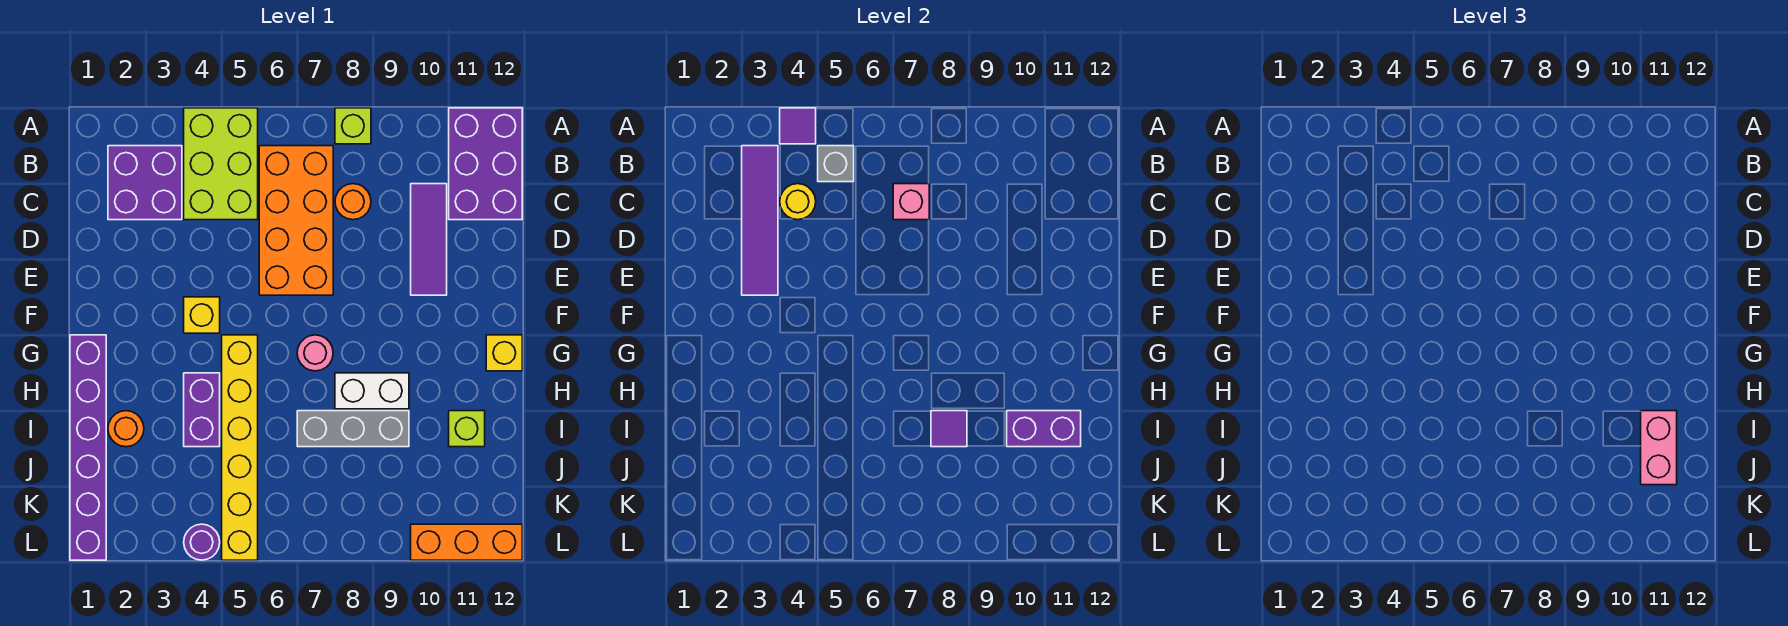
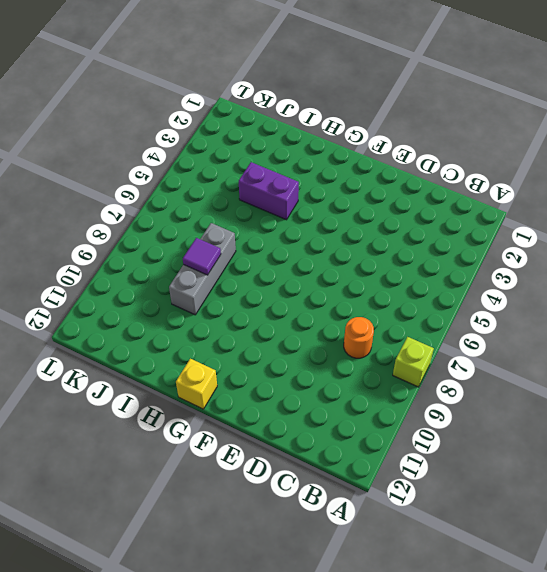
none -> lime 2x3 brick [184,108,258,220]
none -> purple 2x3 brick [449,108,522,220]
none -> purple 2x2 brick [108,146,182,220]

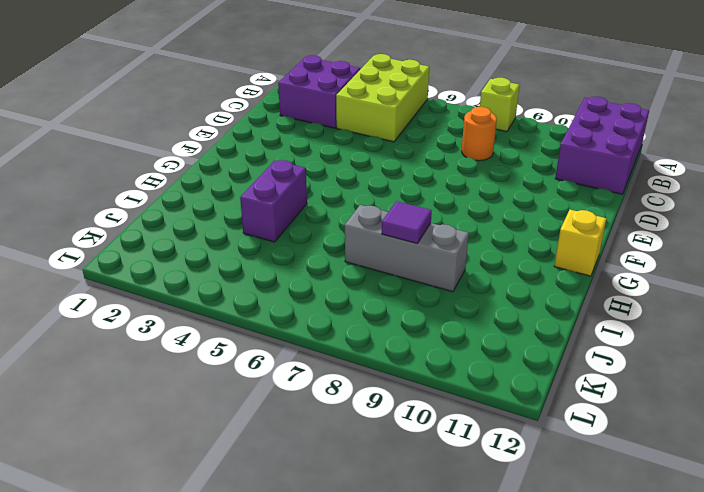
none -> orange 2x4 brick [259,146,333,295]
none -> purple 1x3 tile [411,184,447,295]
none -> yellow 1x1 brick [184,297,220,333]

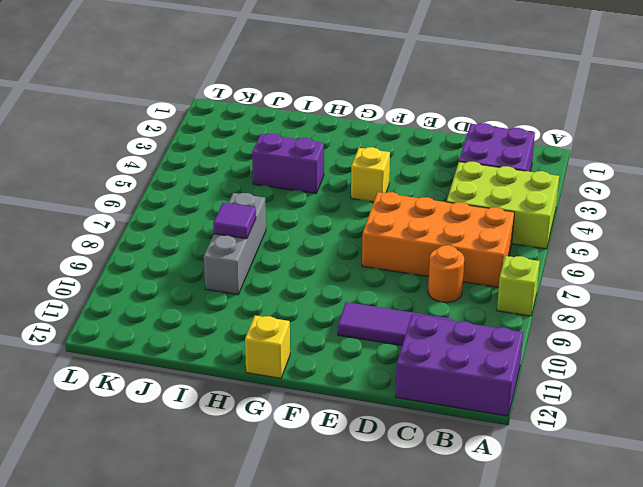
none -> purple 1x6 brick [70,335,106,560]
none -> yellow 1x6 brick [222,335,258,560]
none -> pink 1x1 round brick [297,335,333,371]

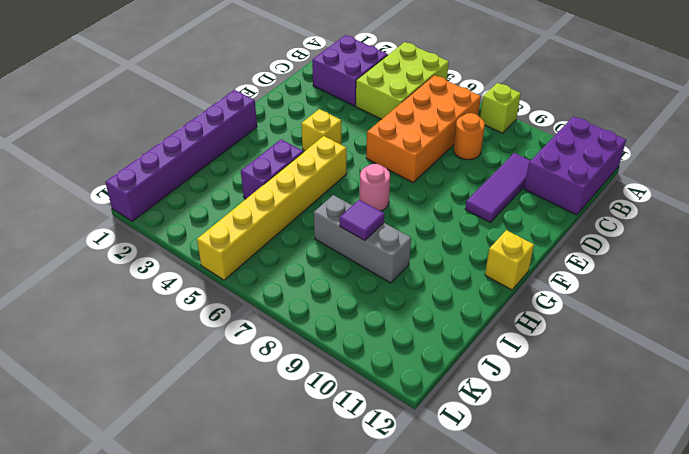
none -> white 1x2 brick [335,373,409,409]
none -> orange 1x1 round brick [108,411,144,447]
none -> lime 1x1 brick [449,411,485,447]

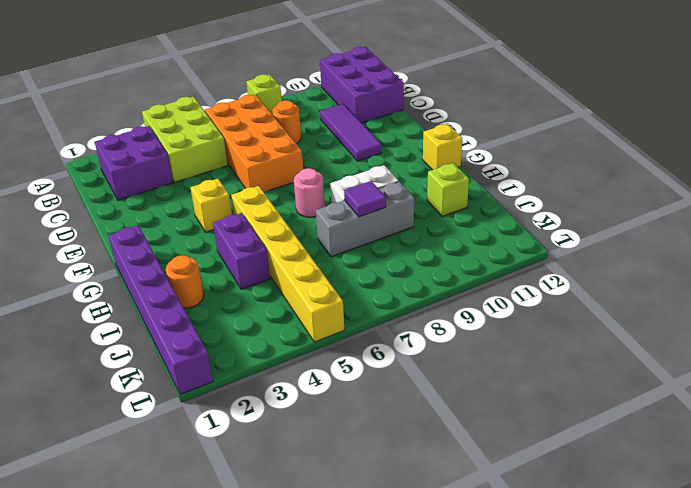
none -> purple 1x1 round brick [184,524,220,560]
none -> orange 1x3 brick [411,524,522,560]
none -> purple 1x1 tile [780,108,816,144]

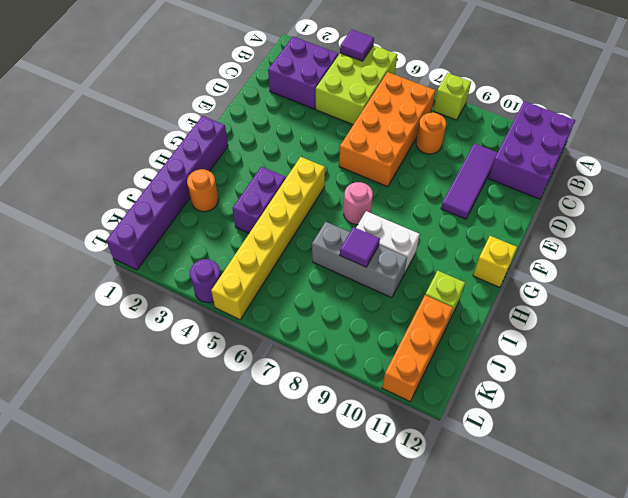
orange 1x3 brick [382,295,453,402] -> orange 1x3 brick turned to [411,524,522,560]
none -> yellow 1x1 brick [184,297,220,333]
none -> purple 1x4 tile [742,146,778,295]
none -> grey 1x1 brick [818,146,854,182]

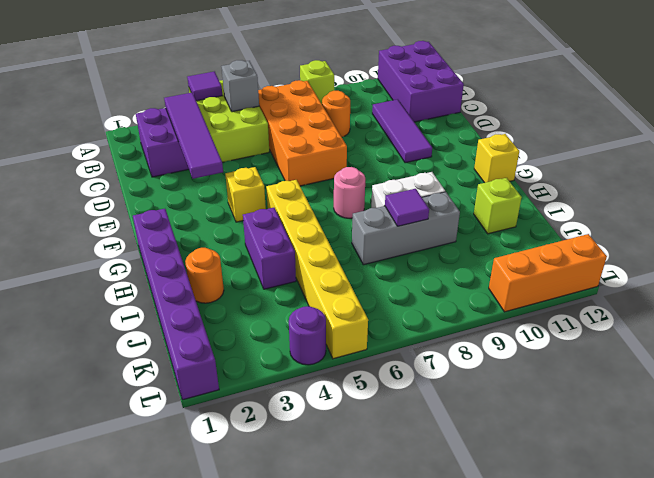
none -> yellow 1x1 round brick [780,184,816,220]
none -> pink 1x1 brick [893,184,929,220]
none -> purple 1x2 brick [1007,411,1081,447]

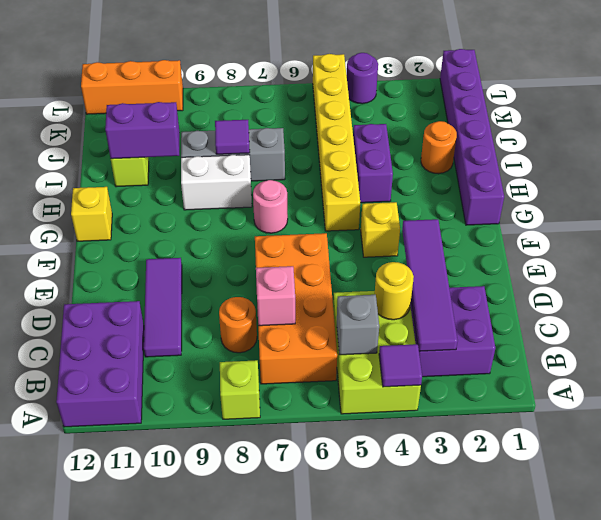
none -> pink 1x2 brick [1641,411,1677,485]

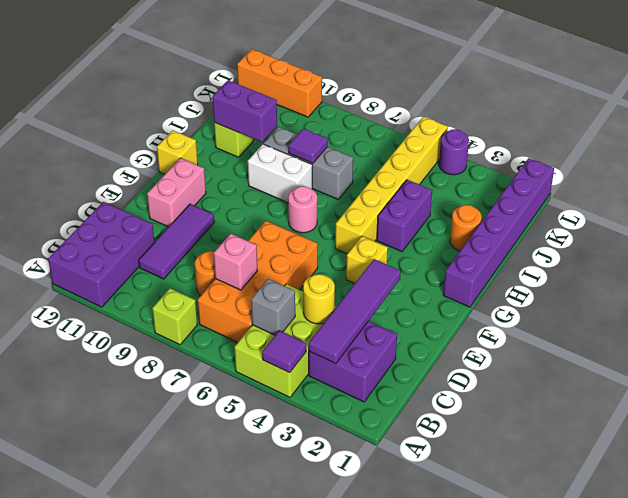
pink 1x2 brick [147,158,206,227] -> pink 1x2 brick moved to [1641,411,1677,485]

